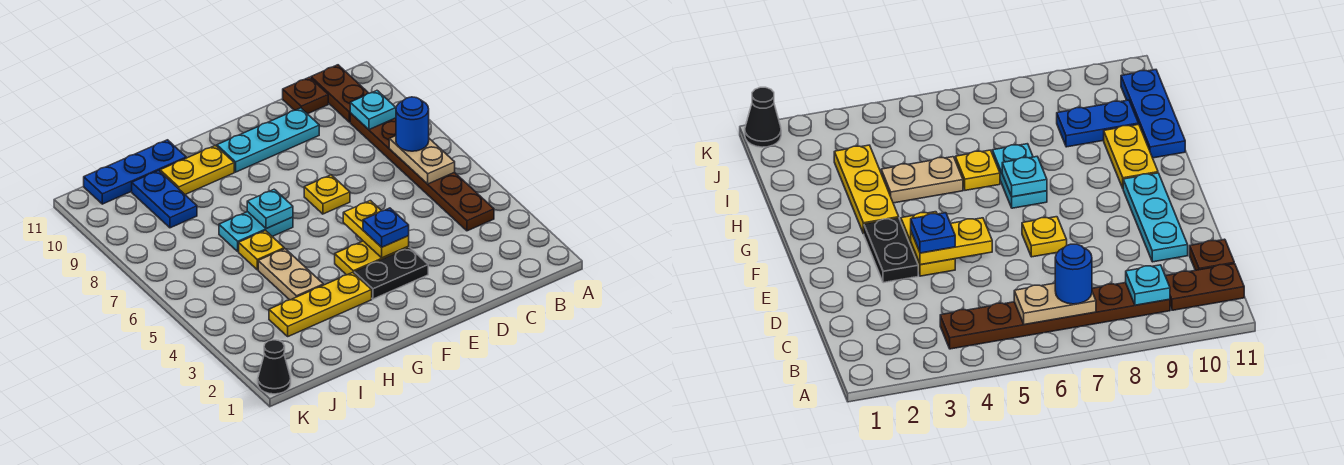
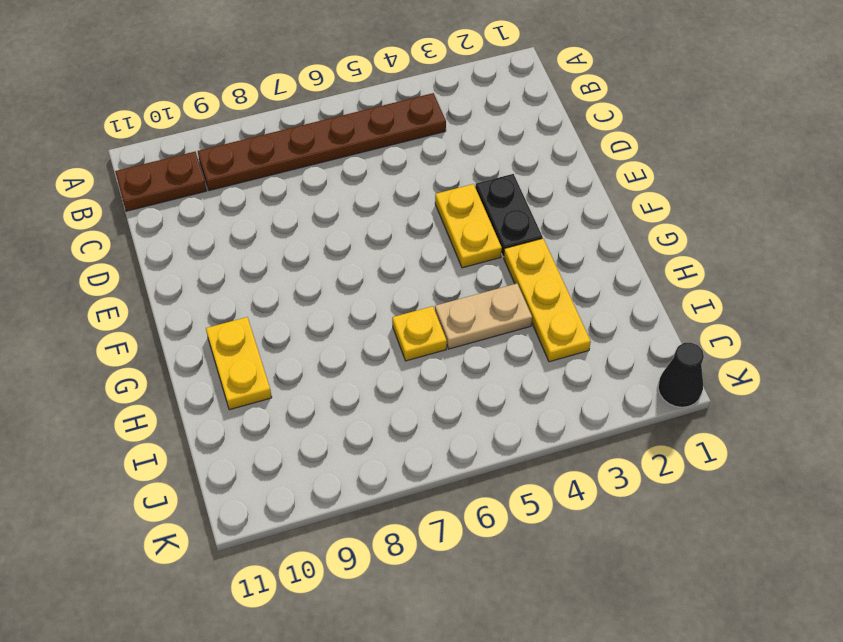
none -> brown 1x1 plate [283,77,328,114]
none -> cyan 1x3 plate [217,108,319,172]
none -> yellow 1x1 plate [304,175,350,214]

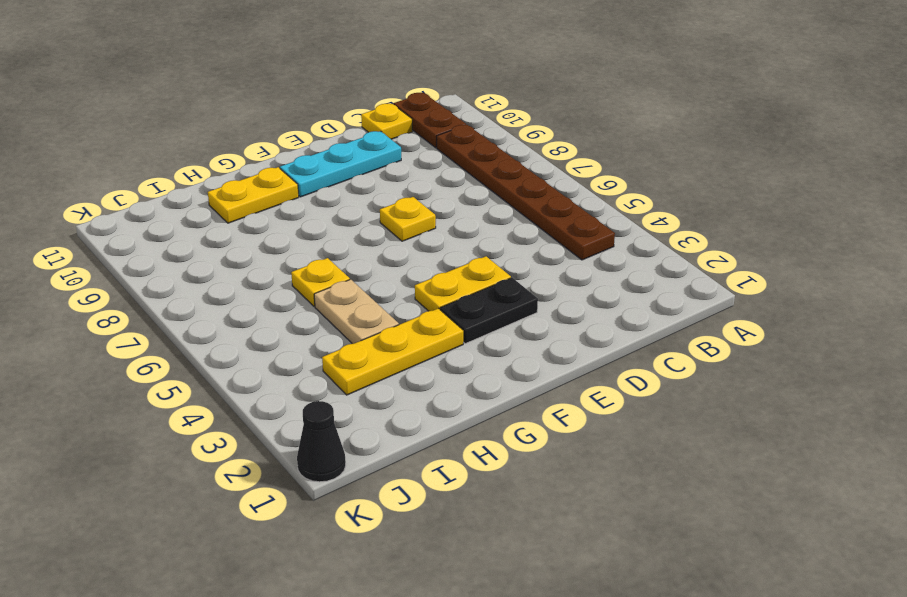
yellow 1x1 plate [361,104,413,139] -> brown 1x1 plate [283,77,328,114]
none -> cyan 1x2 plate [219,212,293,251]
none -> blue 1x3 plate [84,140,186,204]
none -> blue 1x2 plate [132,171,197,228]

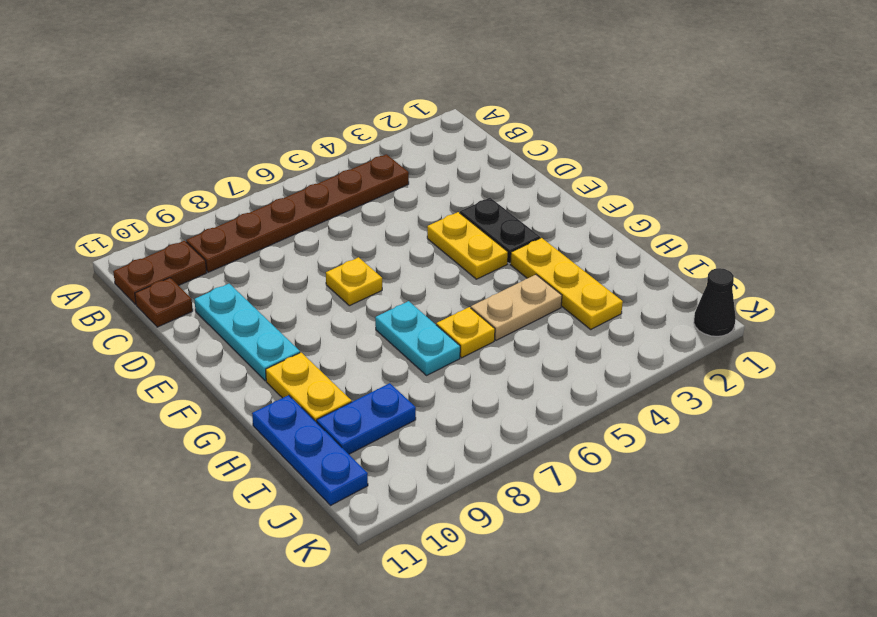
none -> tan 1x2 plate [389,136,455,184]
none -> cyan 1x1 plate [350,91,396,129]
none -> yellow 1x2 plate [343,201,409,258]

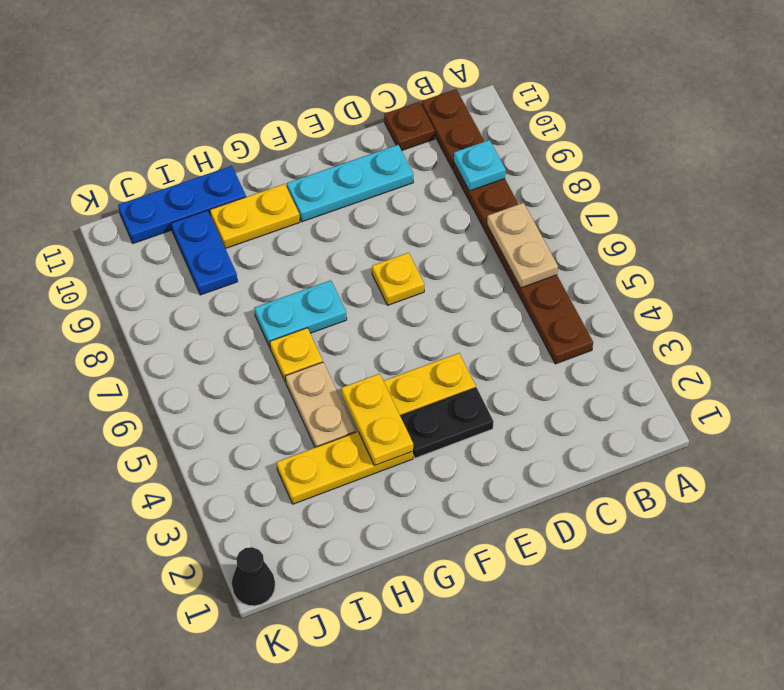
yellow 1x2 plate [341,374,413,466] -> yellow 1x2 plate moved to [343,201,409,258]
none -> cyan 1x1 plate [247,189,293,229]
none -> blue 1x1 round brick [396,97,429,151]
none -> blue 1x1 plate [363,208,409,247]

